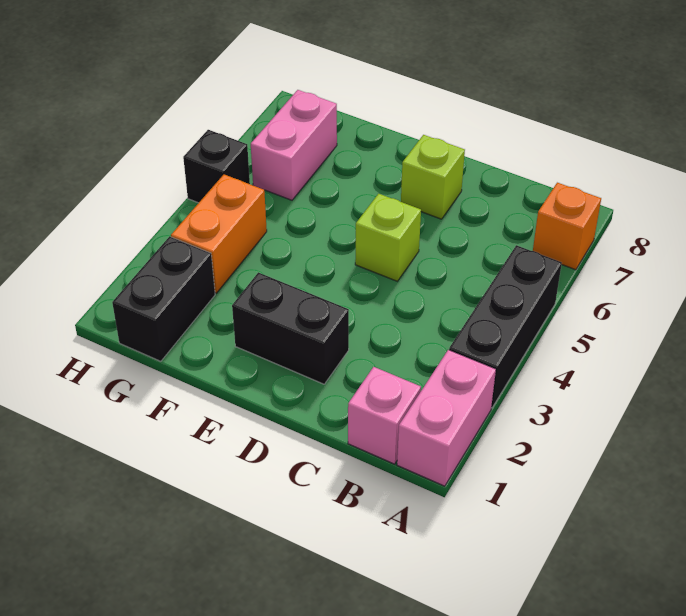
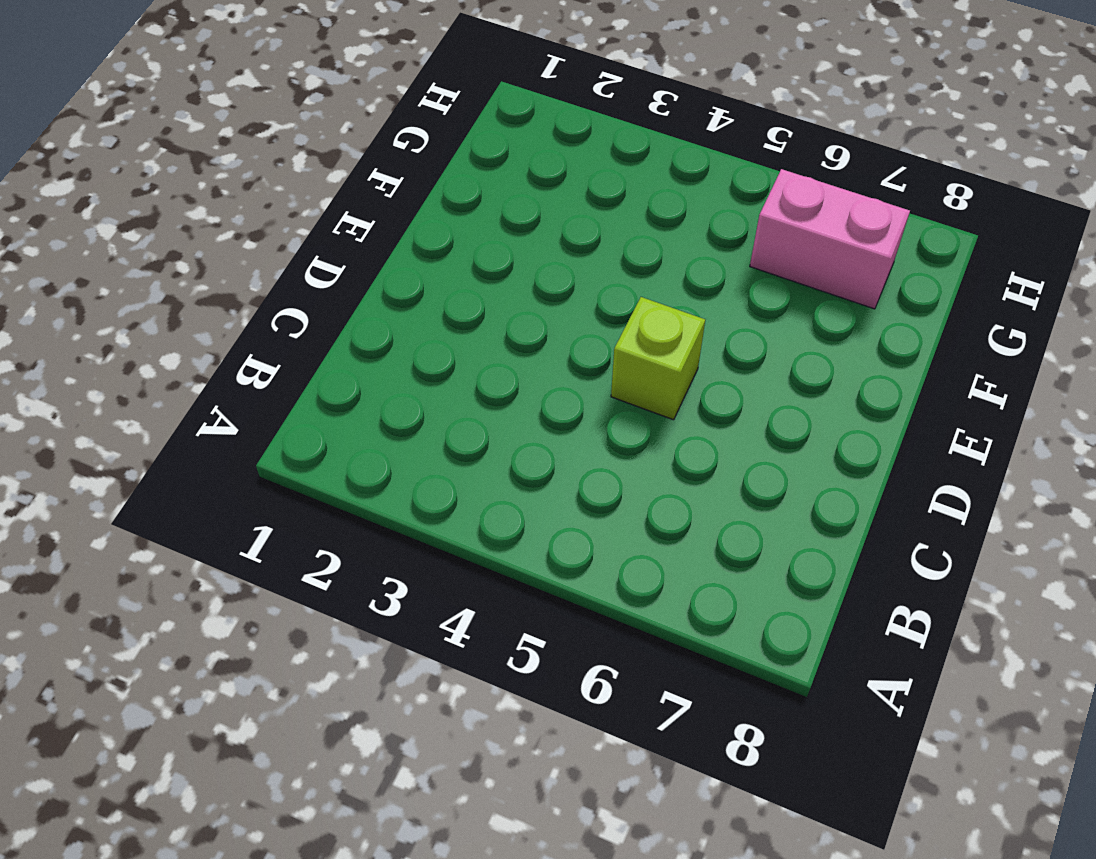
none -> pink 1x2 brick [397,350,496,486]
none -> black 1x3 brick [449,245,562,408]

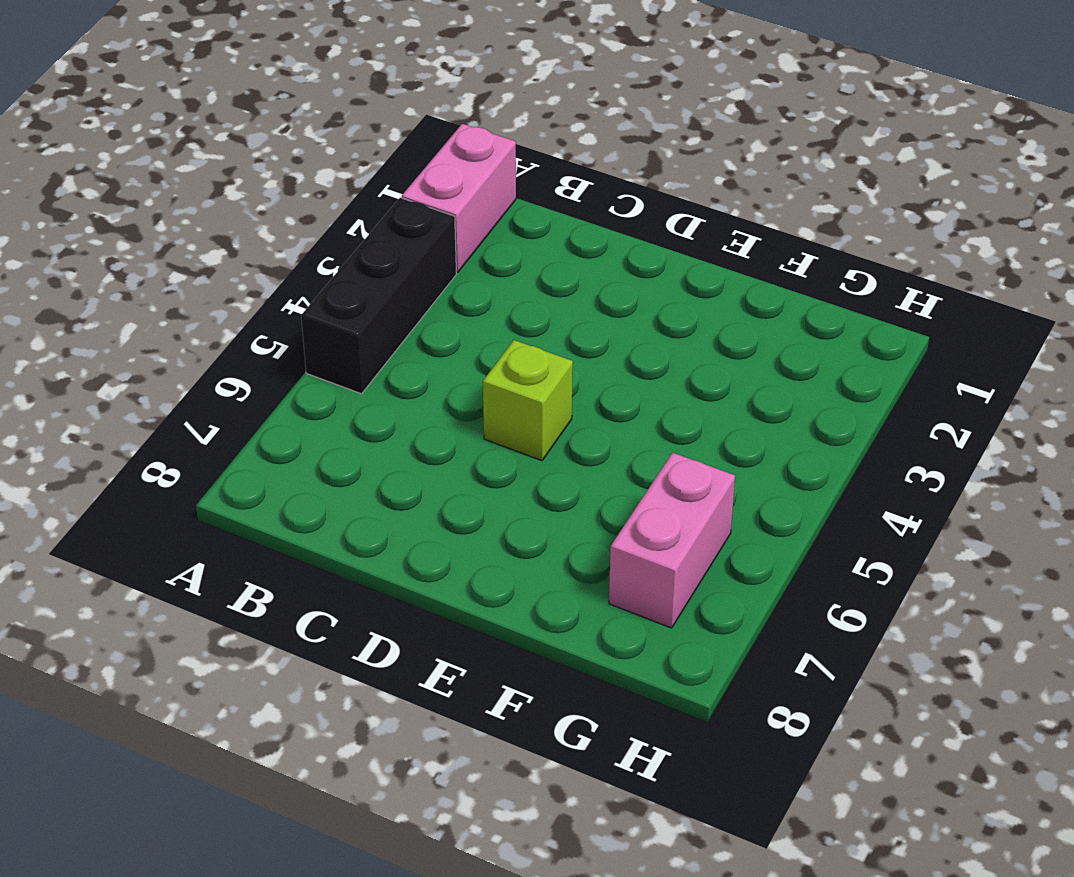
none -> orange 1x1 brick [533,183,601,270]
none -> pink 1x1 brick [348,367,421,464]

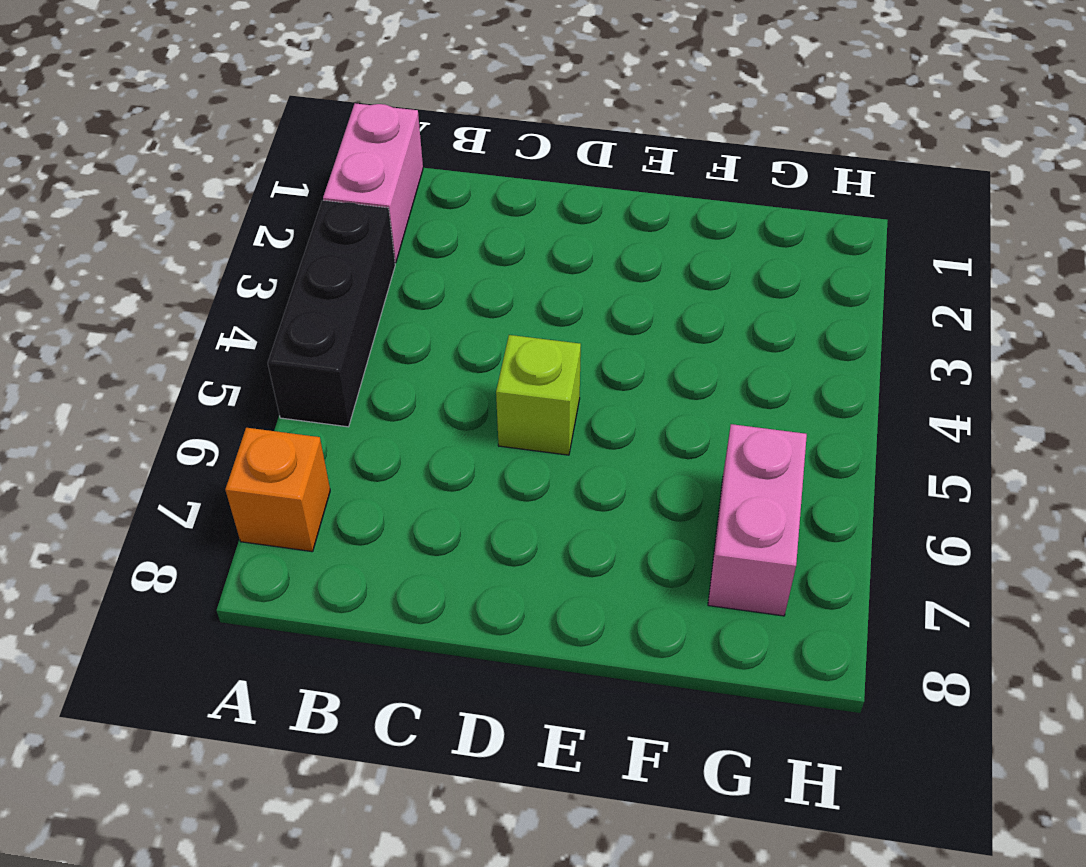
none -> pink 1x1 brick [348,367,421,464]
none -> black 1x2 brick [232,272,349,384]

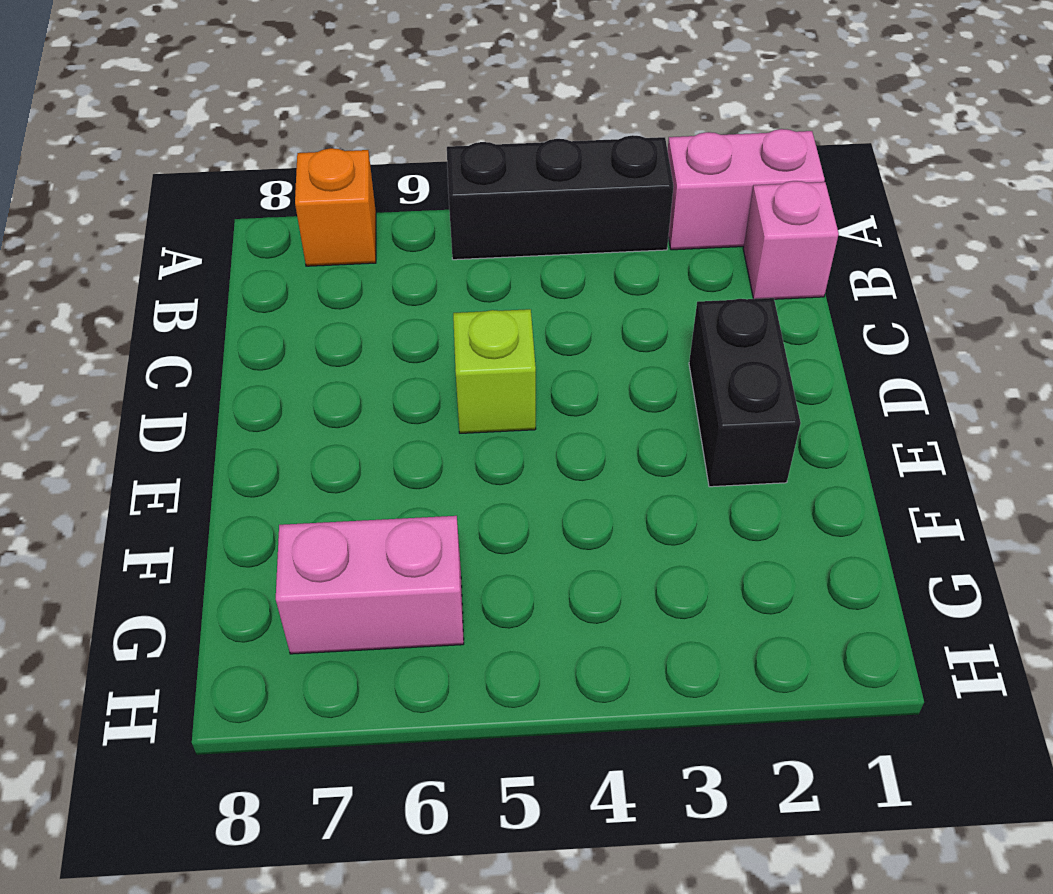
none -> lime 1x1 brick [401,135,465,219]
none -> black 1x2 brick [112,236,215,361]

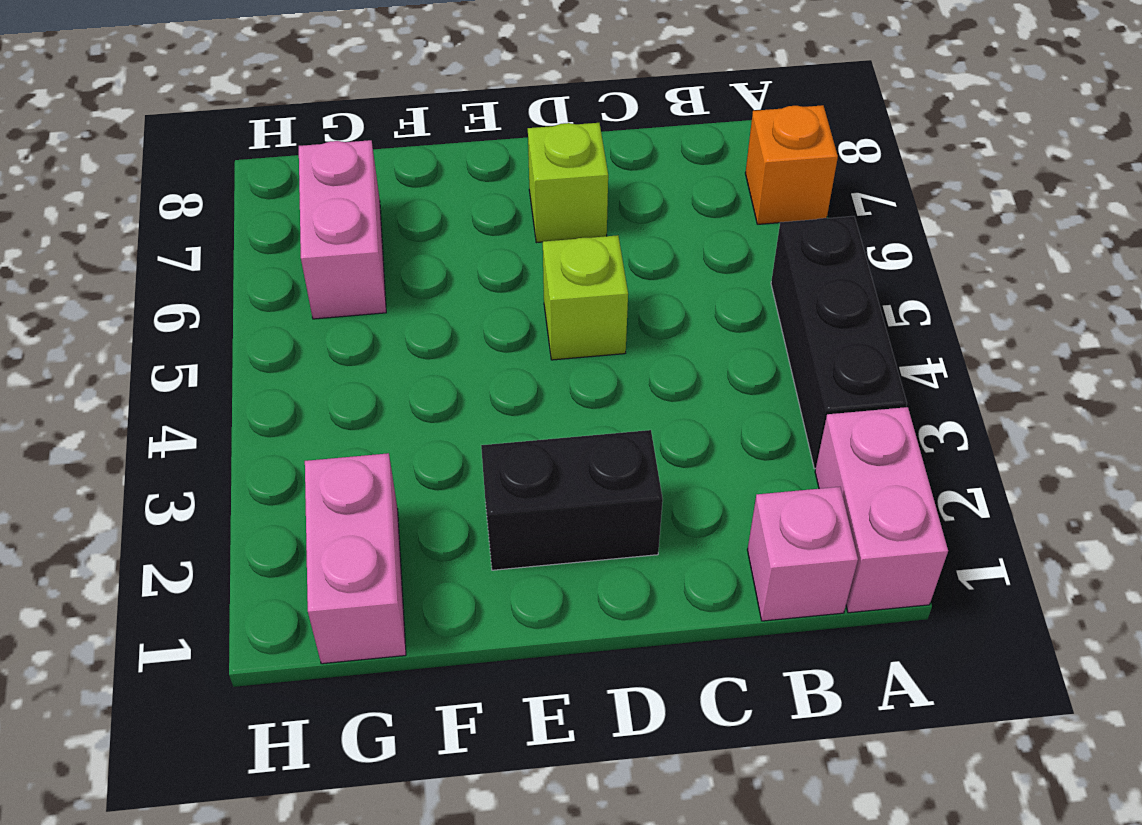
pink 1x2 brick [305,453,406,664] -> black 1x2 brick [112,236,215,361]
none -> orange 1x2 brick [171,175,267,293]
none -> black 1x1 brick [183,130,250,203]

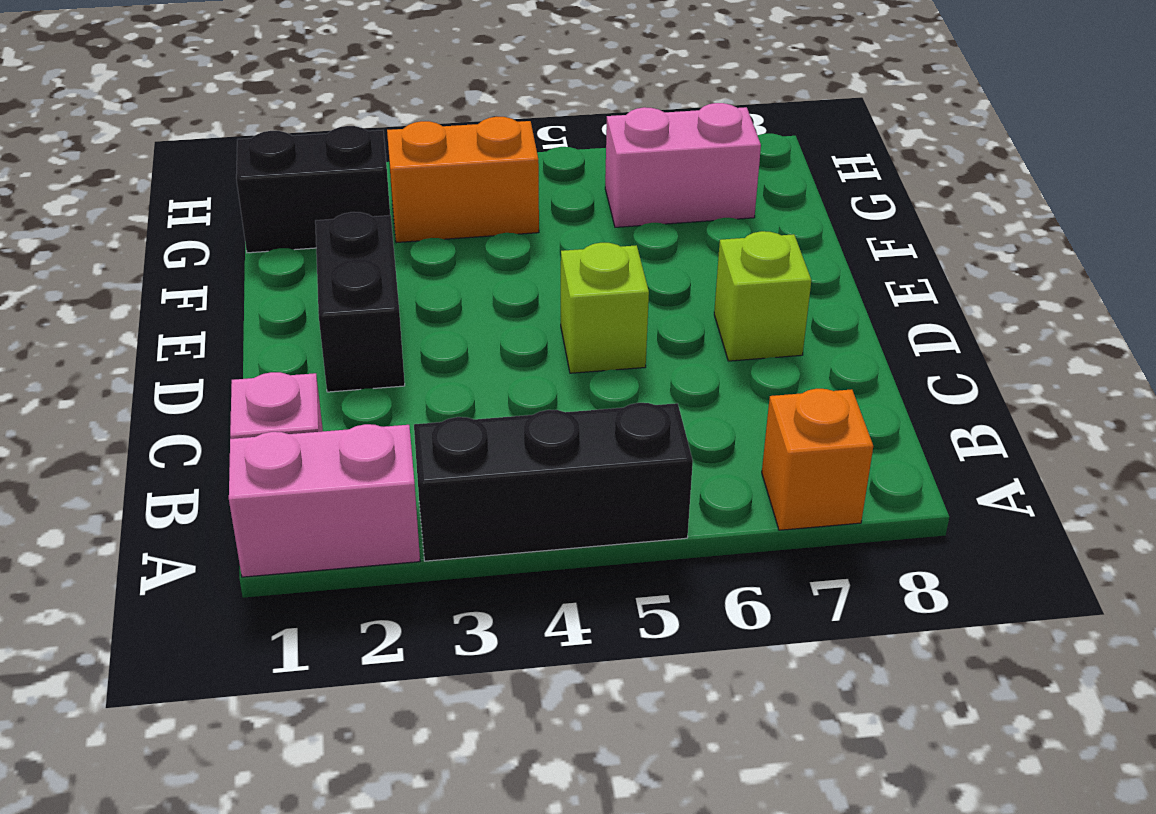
none -> black 1x1 brick [183,130,250,203]

